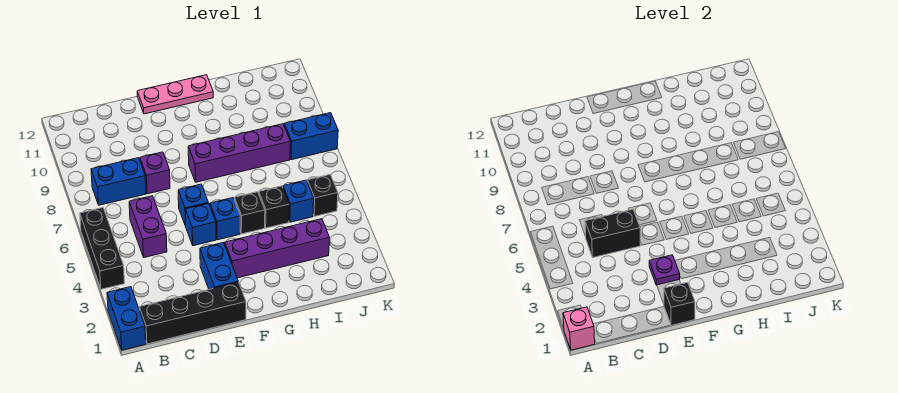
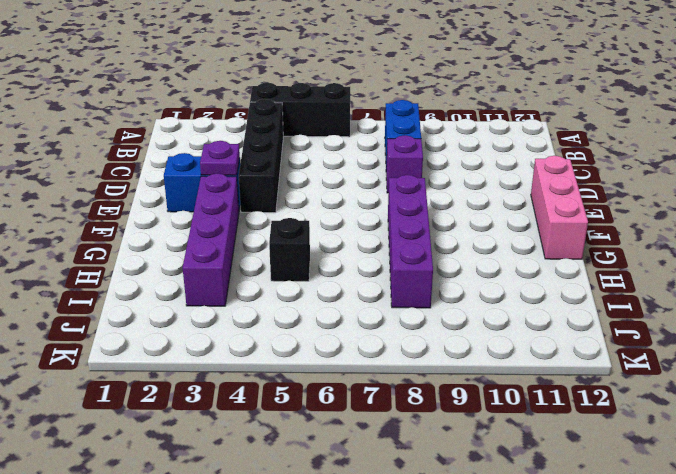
black 1x4 brick [239,99,283,213] -> black 1x4 brick moved to [139,282,246,344]
pink 1x3 brick [531,156,588,259] -> pink 1x3 plate [137,75,213,114]
none -> blue 1x2 brick [107,287,146,350]
none -> purple 1x2 brick [129,196,167,257]
none -> blue 1x1 brick [185,203,216,246]

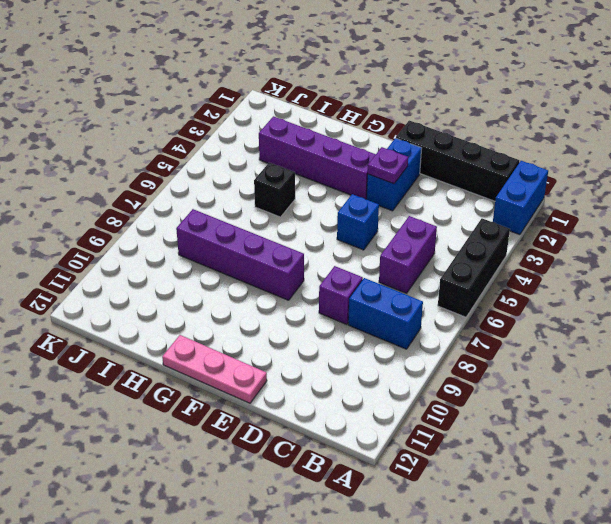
none -> blue 1x1 brick [178,184,208,226]
none -> blue 1x1 brick [210,198,240,240]
none -> black 1x1 brick [234,192,265,234]

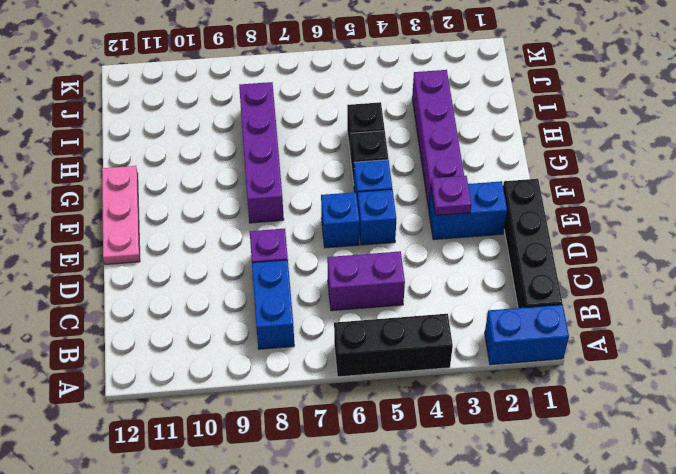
none -> blue 1x1 brick [283,180,314,222]
none -> black 1x1 brick [307,175,338,216]
none -> blue 1x2 brick [284,113,338,160]

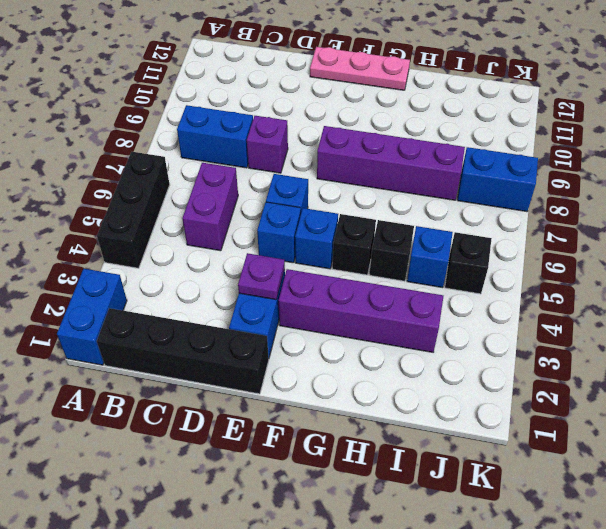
none -> pink 1x1 brick [563,307,595,350]
none -> black 1x2 brick [585,209,640,257]
none -> black 1x1 brick [664,282,695,325]

